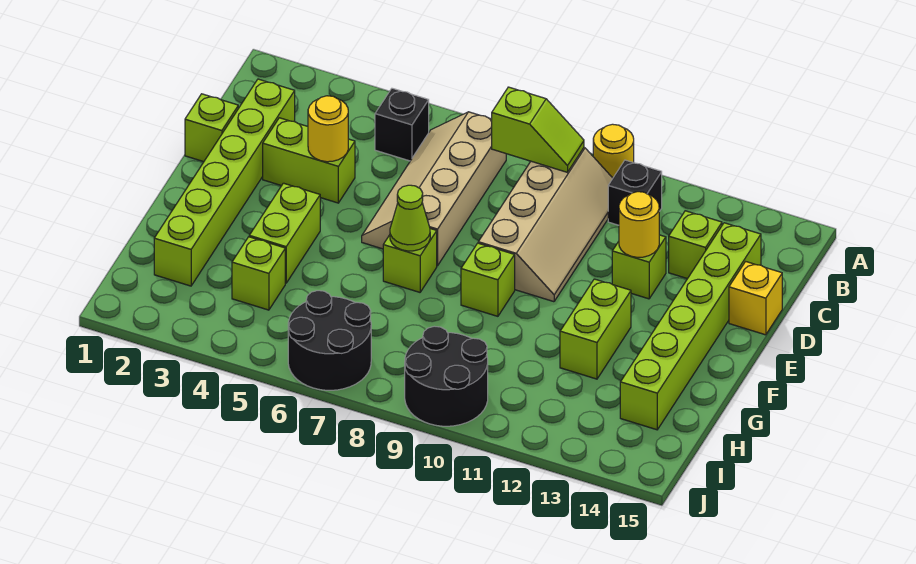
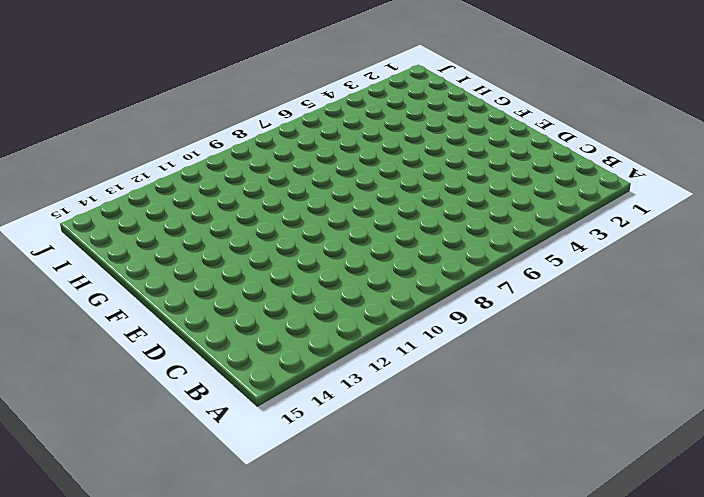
none -> yellow 1x1 round brick [593,124,634,178]
none -> black 1x1 brick [375,88,429,161]
none -> tan 2x4 slope [362,112,506,266]

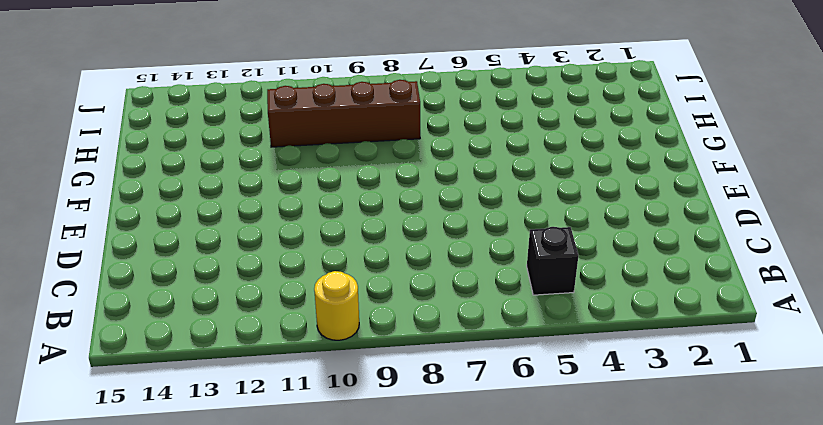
brown 1x4 brick [267,80,420,147] -> none
none -> tan 2x4 slope [362,112,506,266]
none -> tan 2x4 slope [478,148,613,302]
none -> black 1x1 brick [608,160,662,225]

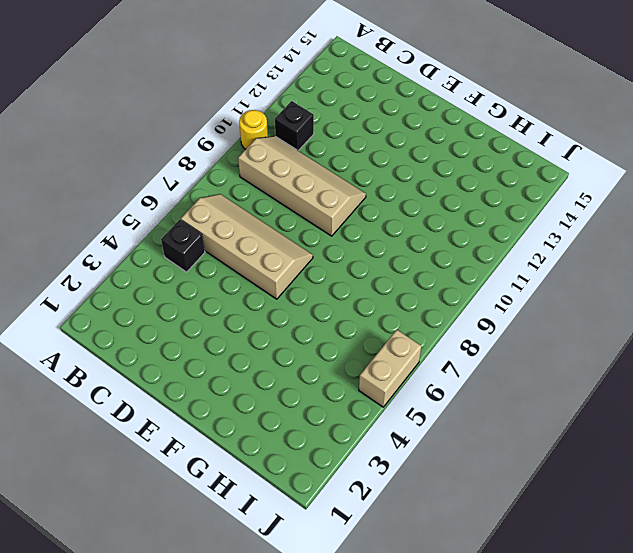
tan 2x4 slope [181,194,313,299] -> tan 2x4 slope turned to [362,112,506,266]
tan 1x2 brick [359,330,422,407] -> black 2x2 round brick [288,291,371,390]
none -> lime 1x6 brick [154,79,295,286]
none -> lime 1x1 brick [669,211,722,279]
none -> lime 1x6 brick [620,223,761,430]

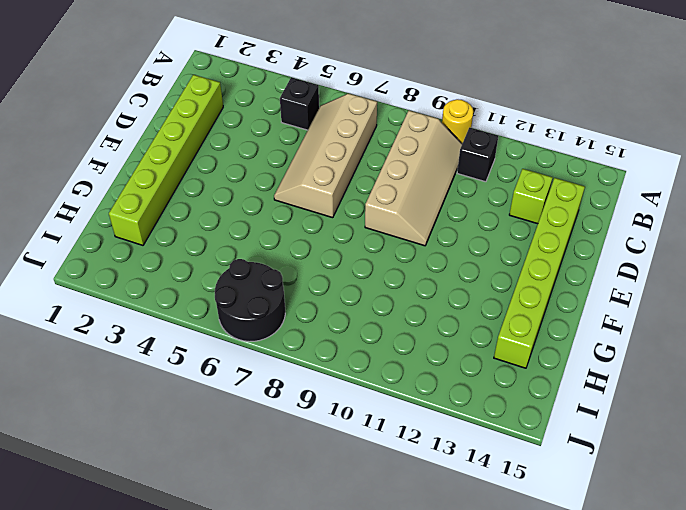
none -> lime 1x1 brick [185,94,238,162]
none -> lime 1x2 brick [263,118,355,203]
none -> lime 1x1 brick [612,235,666,299]

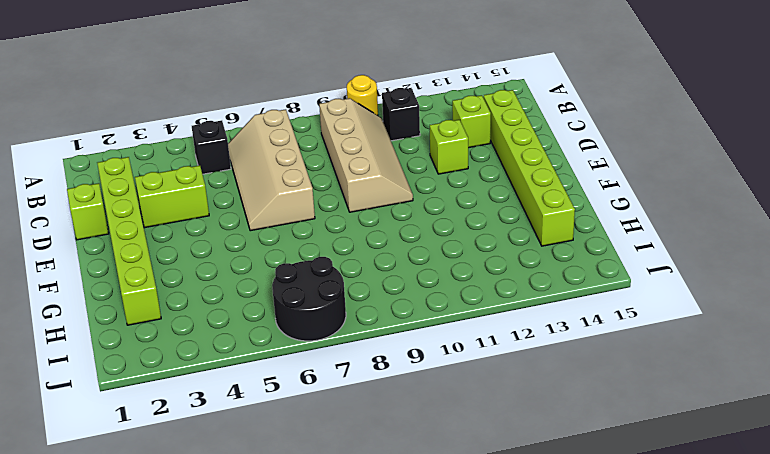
none -> yellow 1x1 brick [729,262,782,335]
none -> lime 1x2 brick [249,183,320,283]
none -> lime 1x1 brick [383,229,437,292]

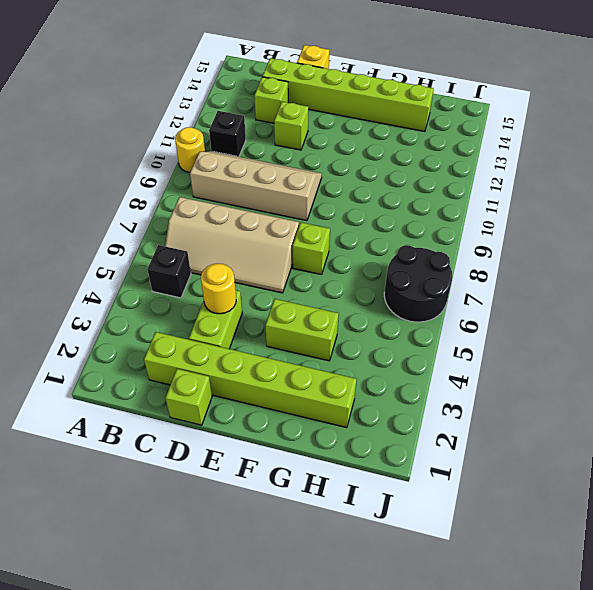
none -> lime 1x1 brick [461,243,515,316]
none -> lime 1x2 brick [560,279,631,379]
none -> lime 1x1 brick [232,237,285,310]

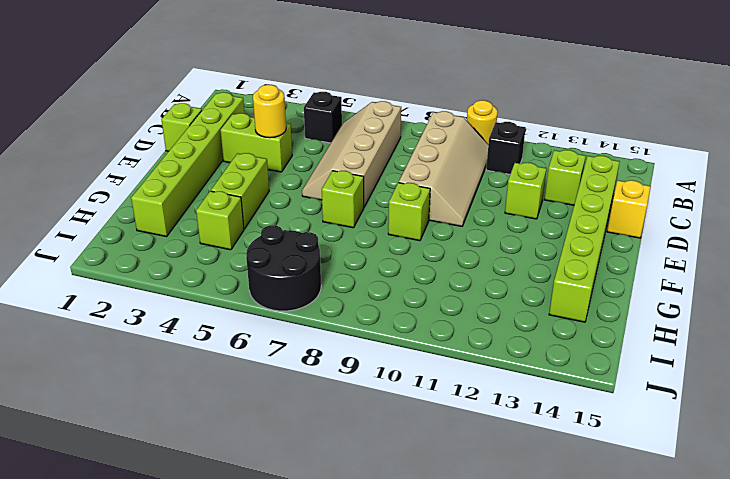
none -> lime 1x2 brick [560,279,631,379]
none -> black 2x2 round brick [405,326,488,426]
none -> lime 1x2 slope [492,87,584,172]

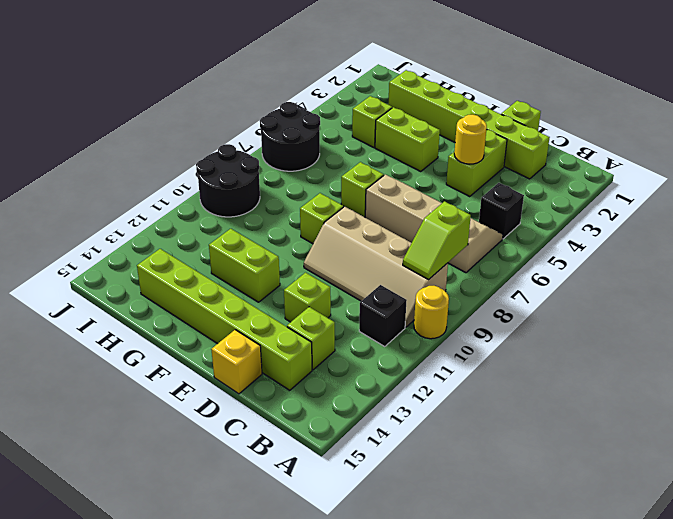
none -> yellow 1x1 round brick [619,192,659,257]
none -> lime 1x1 cone [390,185,430,251]

